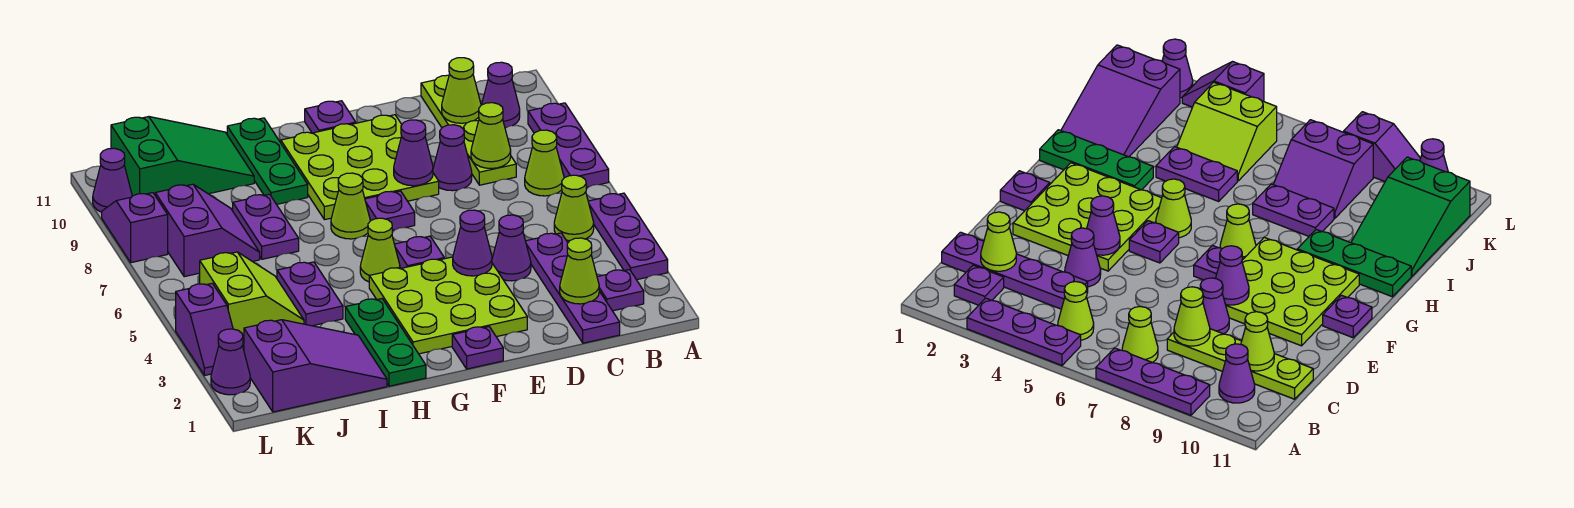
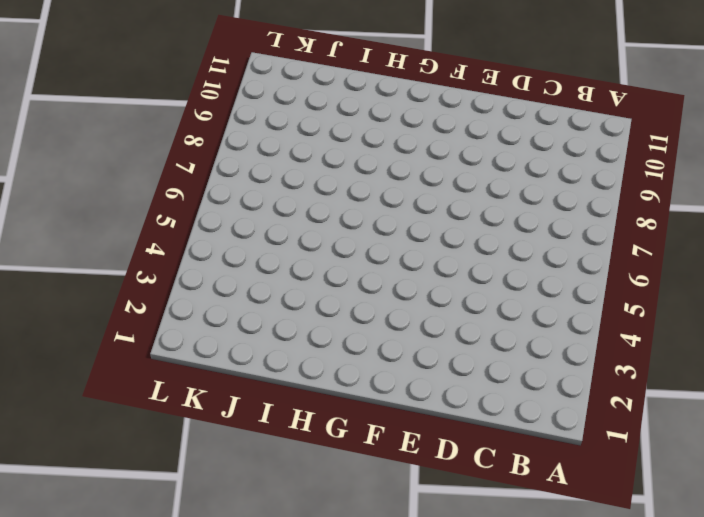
none -> purple 1x3 plate [588,193,668,280]
none -> purple 1x3 plate [528,103,609,187]
none -> purple 1x1 plate [597,270,644,311]
none -> lime 1x1 cone [554,175,594,241]

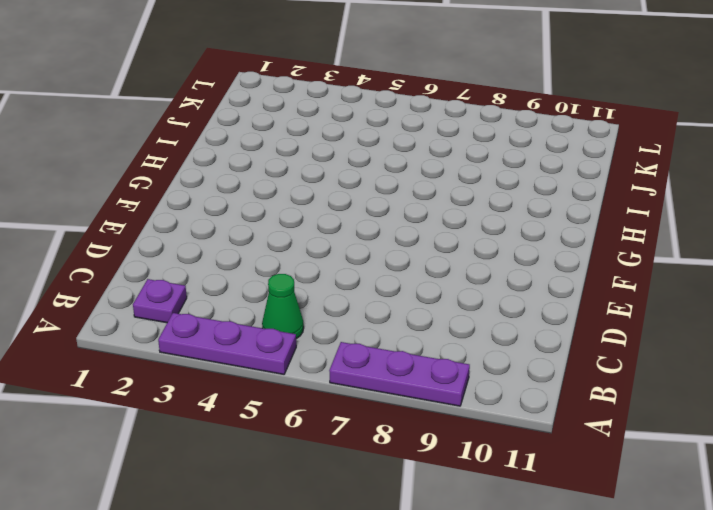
green 1x1 cone [262,274,304,339] -> lime 1x1 cone [554,175,594,241]
none -> lime 1x1 cone [525,130,564,196]
none -> purple 1x1 cone [482,62,520,128]
none -> purple 1x4 plate [526,233,620,343]
none -> lime 1x4 plate [421,75,516,185]

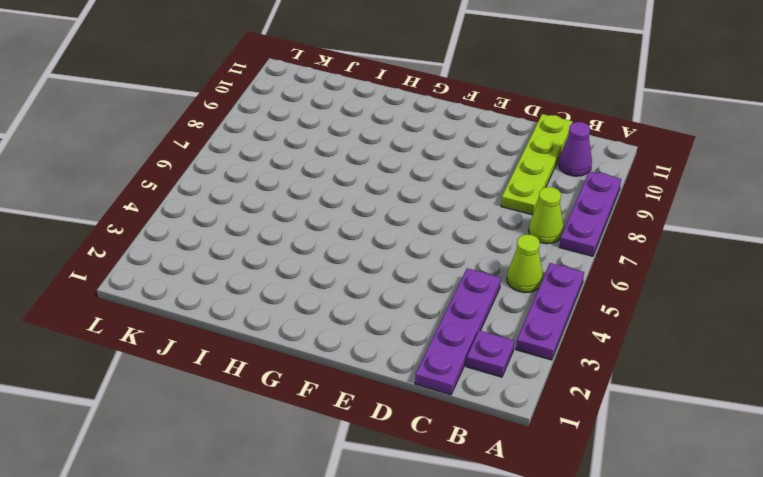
none -> purple 1x1 cone [492,215,531,281]
none -> purple 1x1 cone [433,125,472,191]
none -> lime 3x3 plate [369,257,527,354]
none -> lime 3x3 plate [281,115,439,220]

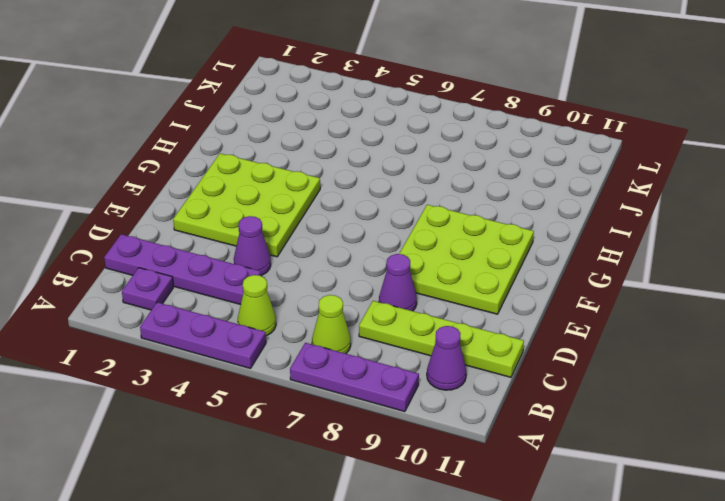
none -> purple 1x1 plate [452,327,503,369]
none -> purple 1x1 plate [394,236,444,268]
none -> purple 1x1 plate [365,191,415,230]
none -> purple 1x1 plate [305,101,356,133]

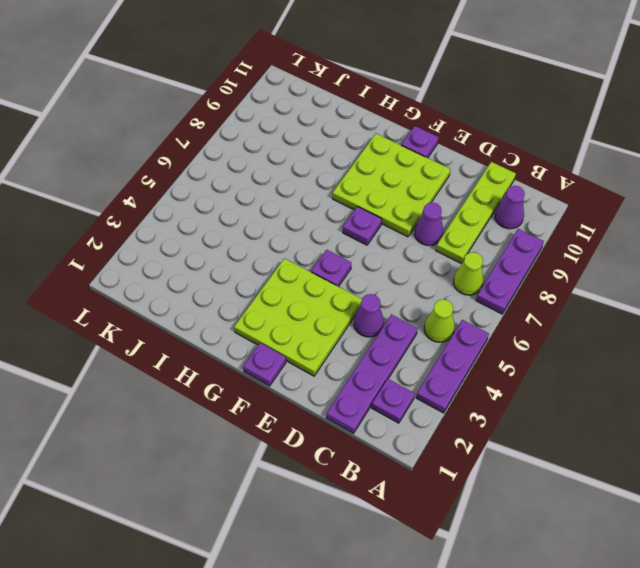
none -> lime 1x1 cone [360,218,400,282]
none -> lime 1x1 cone [331,173,370,239]
none -> green 1x3 plate [345,299,426,386]
none -> green 1x3 plate [227,118,308,204]

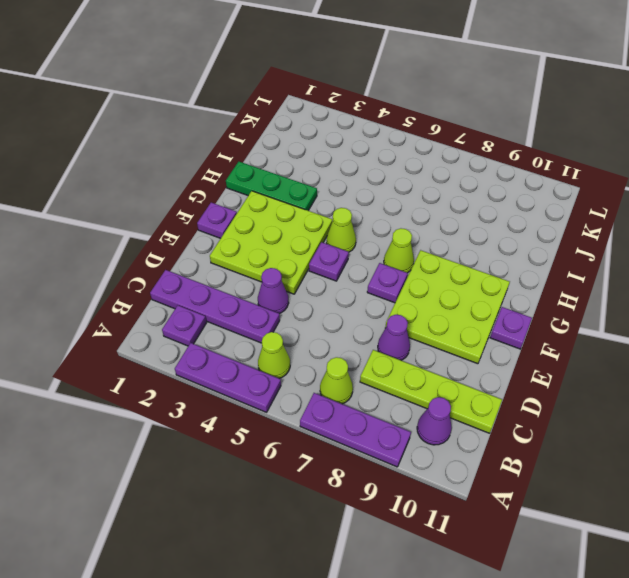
none -> green 1x3 plate [227,118,308,204]
none -> purple 2x3 slope [244,320,387,412]
none -> purple 1x2 plate [277,262,343,326]
none -> purple 1x2 plate [233,194,299,259]

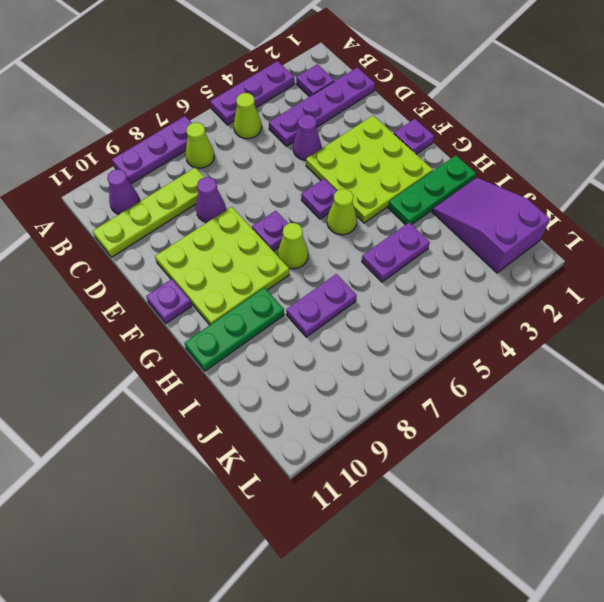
none -> green 2x3 slope [111,117,254,196]
none -> lime 2x2 slope [200,252,304,341]
none -> purple 2x2 slope [155,184,260,277]
none -> purple 1x1 cone [211,329,250,395]

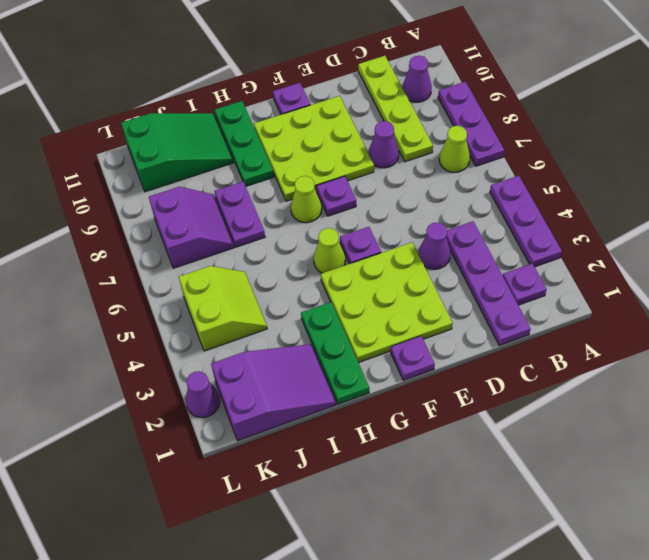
none -> lime 1x1 cone [554,175,594,241]
none -> purple 1x2 plate [277,262,343,326]
none -> purple 1x2 slope [176,283,233,376]
none -> purple 1x2 slope [102,193,168,263]

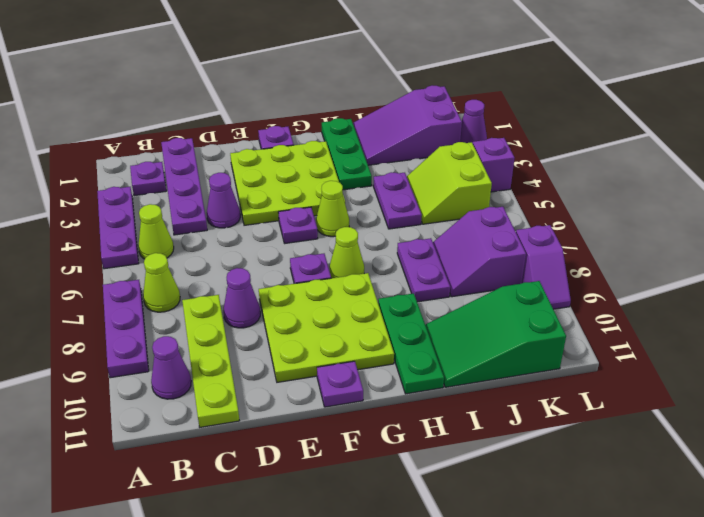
none -> purple 1x1 cone [93,148,132,212]
none -> lime 1x1 cone [560,238,599,304]
none -> lime 1x1 cone [471,103,511,168]
none -> lime 1x1 cone [442,58,481,123]

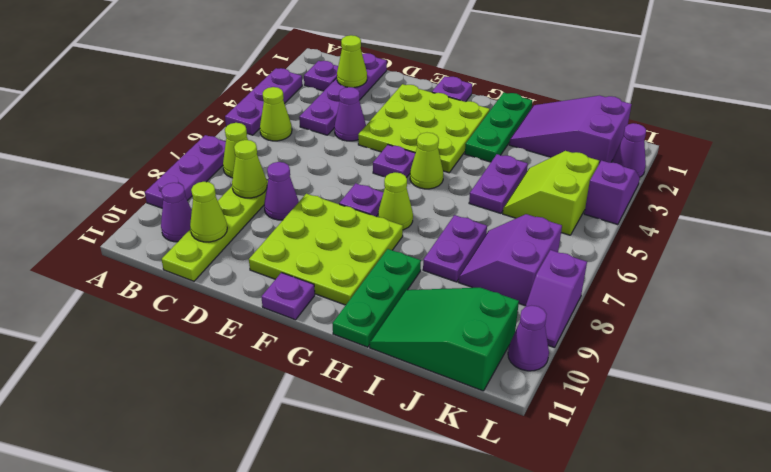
none -> purple 1x1 cone [453,210,492,276]
none -> purple 1x1 cone [394,120,433,186]

